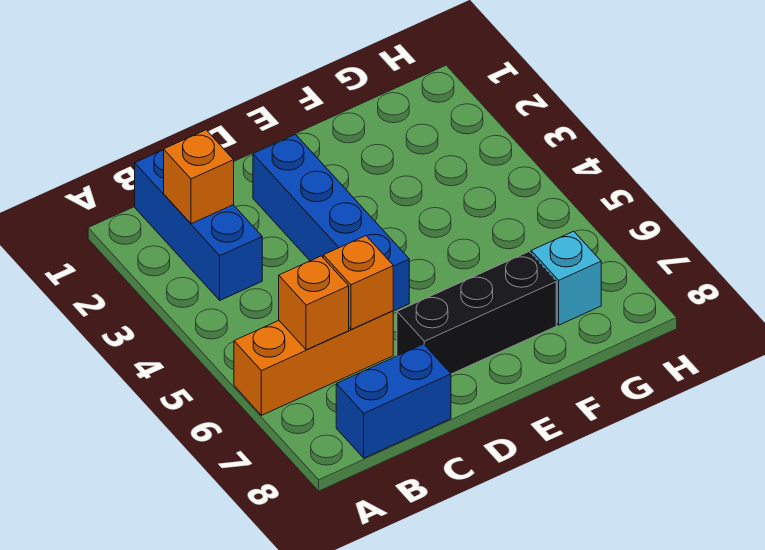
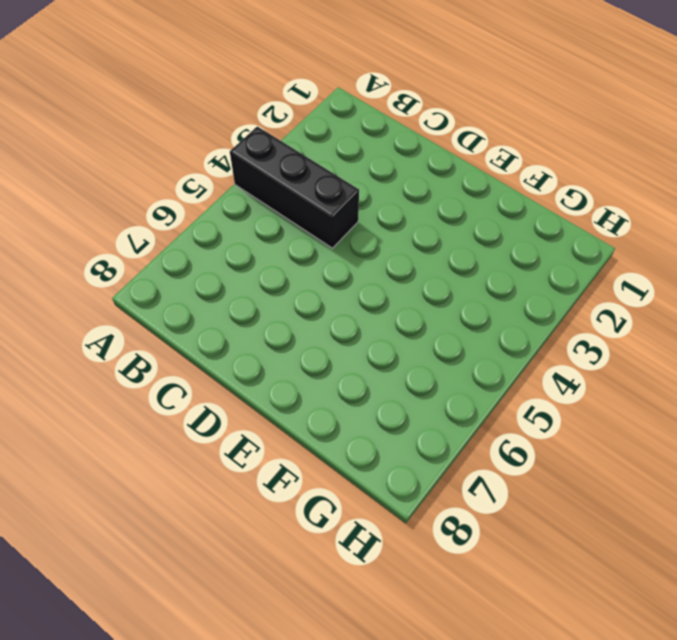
black 1x3 brick [230,126,359,248] -> black 1x3 brick moved to [397,252,556,374]
none -> orange 1x3 brick [234,311,393,415]
none -> blue 1x3 brick [135,150,262,300]

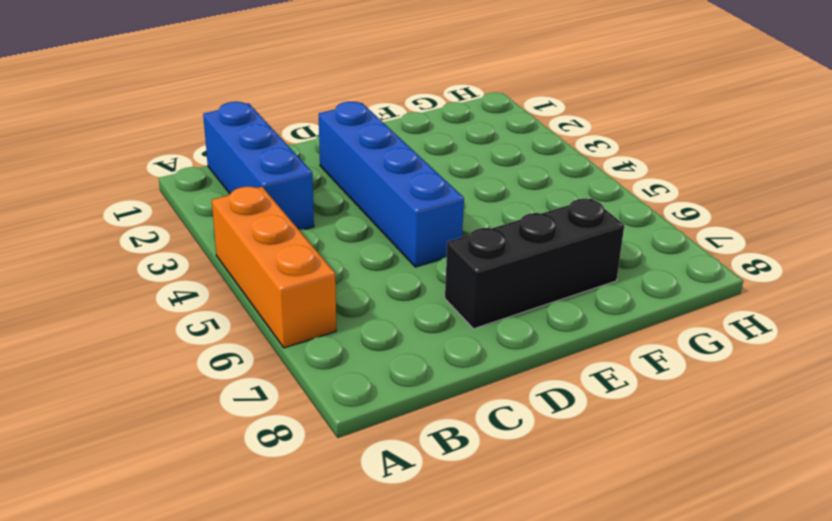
orange 1x3 brick [212,187,336,348] -> orange 1x3 brick turned to [234,311,393,415]
none -> blue 1x2 brick [336,344,451,458]
none -> cyan 1x1 brick [531,231,601,325]

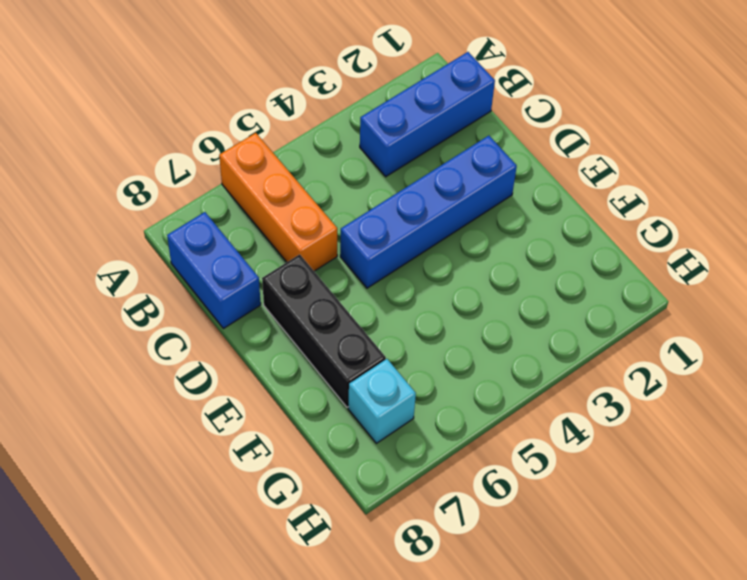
none -> orange 1x1 brick [164,130,234,224]
none -> orange 1x1 brick [279,256,349,350]

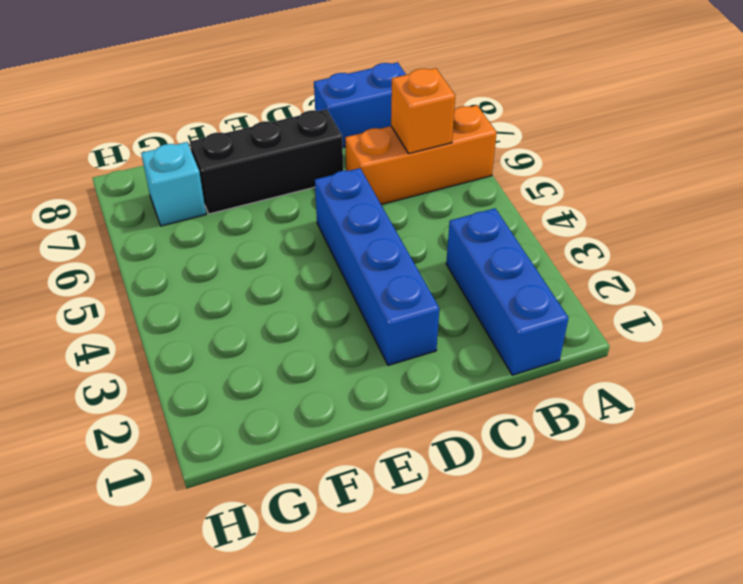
none -> orange 1x1 brick [164,130,234,224]
none -> orange 1x1 brick [323,236,393,329]

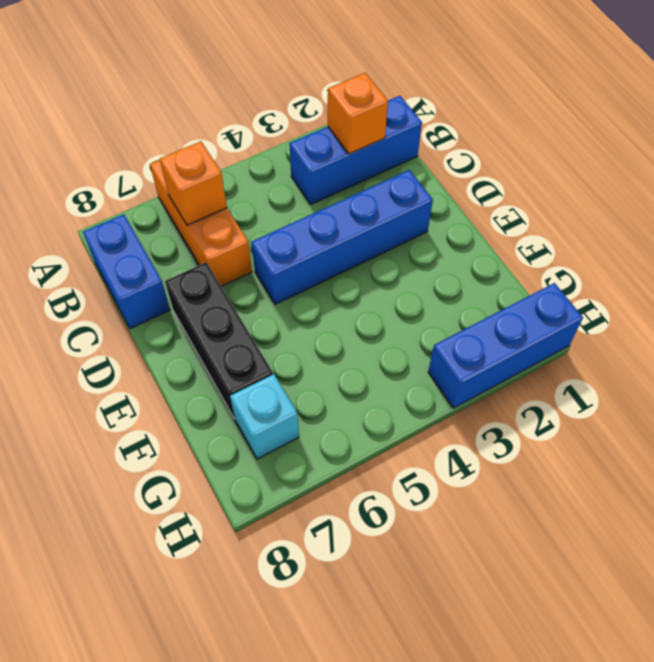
blue 1x3 brick [428,283,583,408] -> none
none -> orange 1x1 brick [323,236,393,329]

